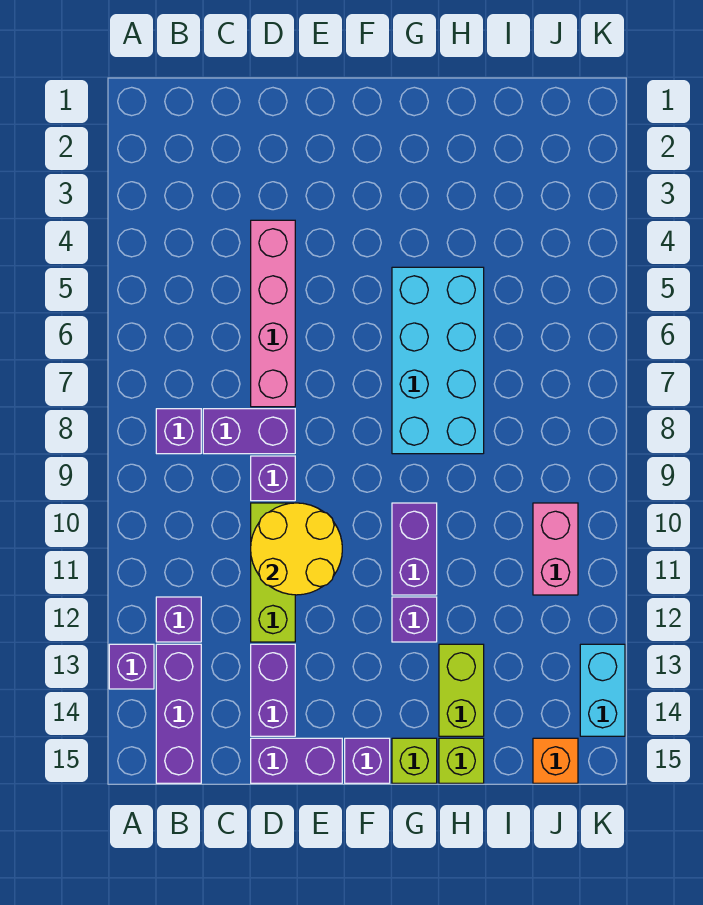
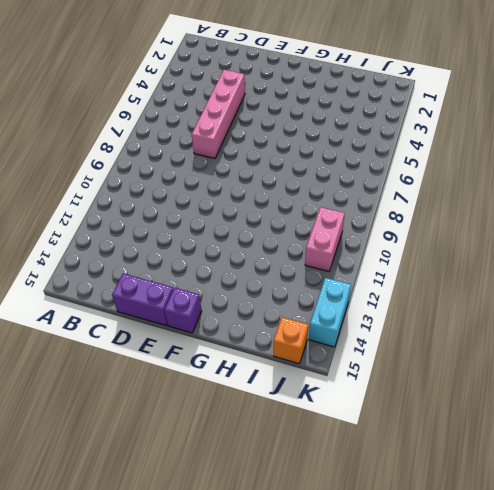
none -> purple 1x1 brick [109,644,154,689]
none -> purple 1x1 brick [156,409,201,454]
none -> purple 1x1 brick [156,597,201,642]

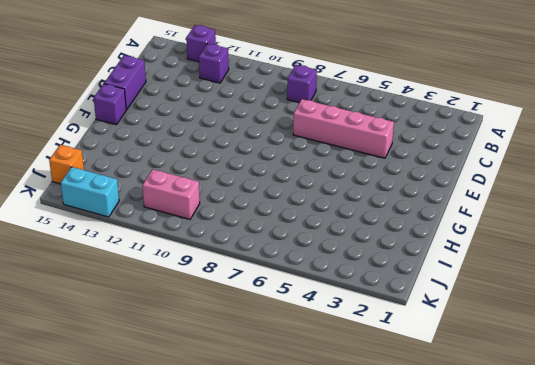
none -> purple 1x3 brick [156,644,201,783]
none -> purple 1x2 brick [203,409,295,454]
none -> purple 1x1 brick [251,456,295,501]

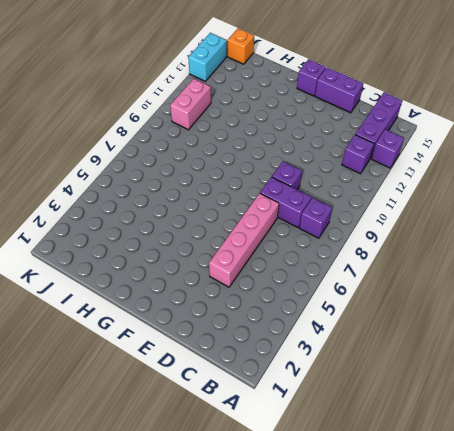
none -> lime 1x3 brick [251,503,295,642]
none -> purple 1x2 brick [251,644,295,736]
none -> cyan 2x4 brick [392,267,484,454]

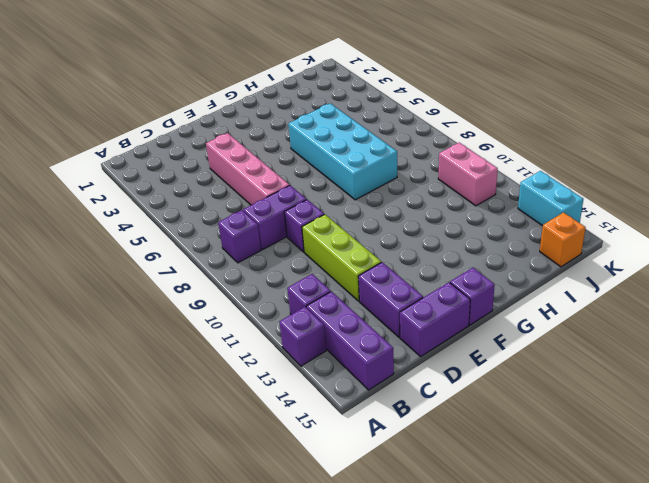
none -> purple 1x2 brick [392,503,437,595]
none -> purple 1x1 brick [392,597,437,642]
none -> lime 1x1 brick [392,738,437,783]

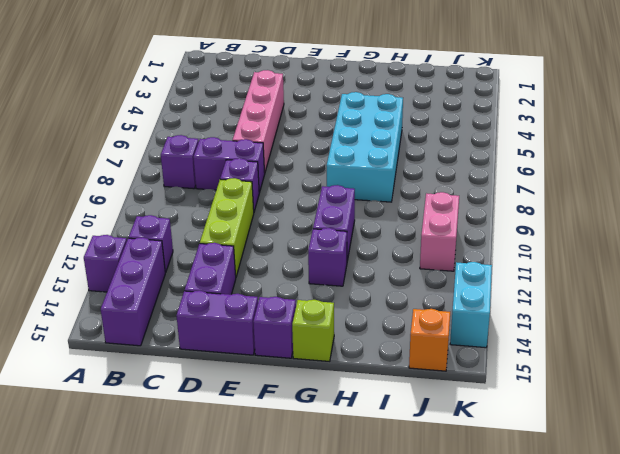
none -> lime 1x2 brick [439,644,484,736]
none -> lime 1x1 brick [439,738,484,783]
none -> yellow 2x2 round brick [251,503,342,595]

